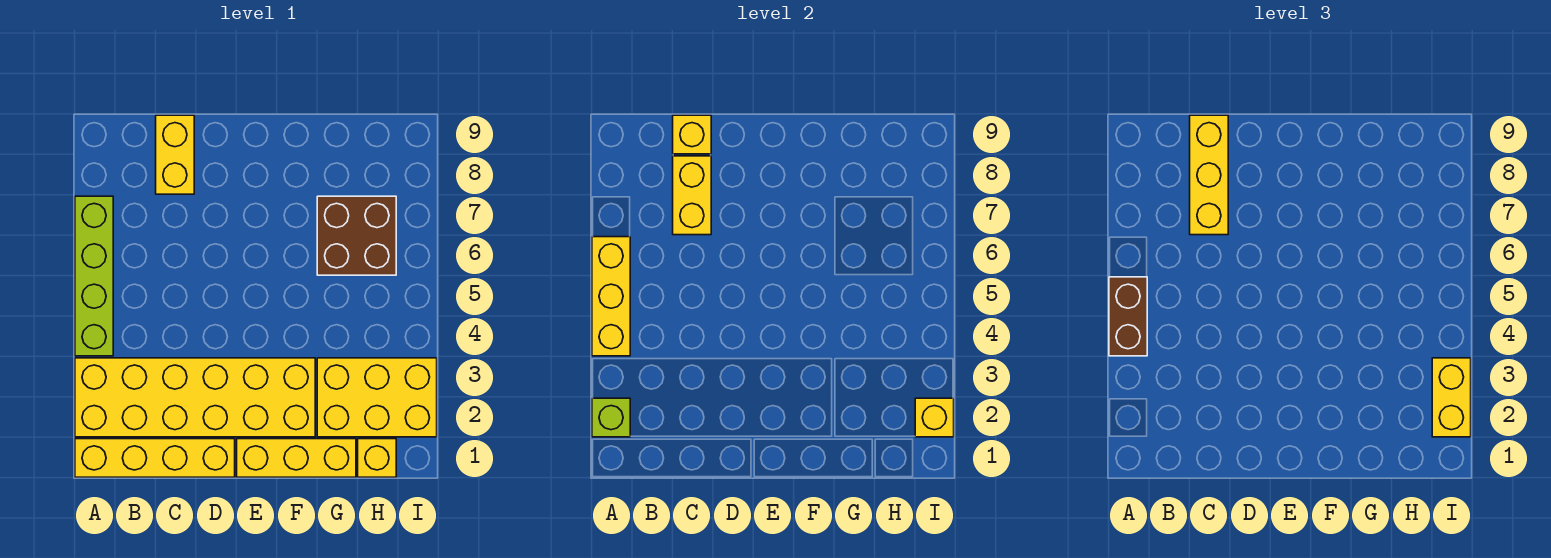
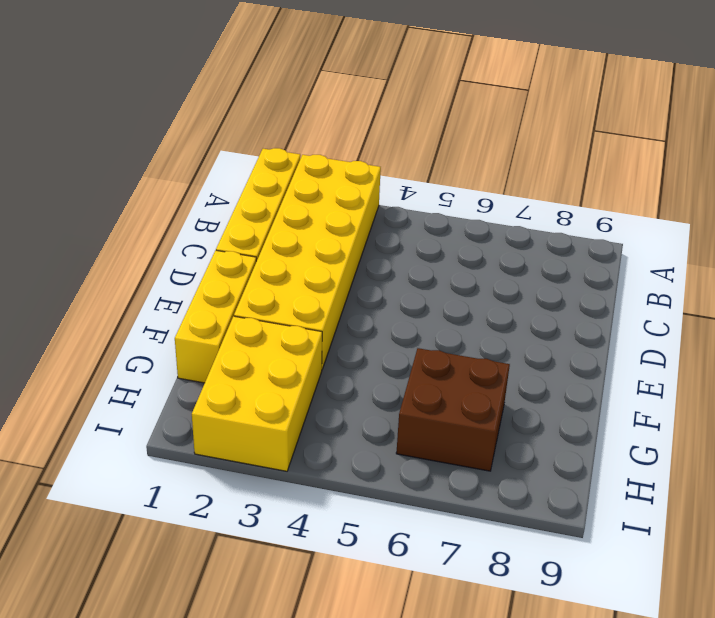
none -> lime 1x4 brick [75,196,113,356]
none -> yellow 1x2 brick [156,115,194,194]
none -> yellow 1x1 brick [358,439,396,477]

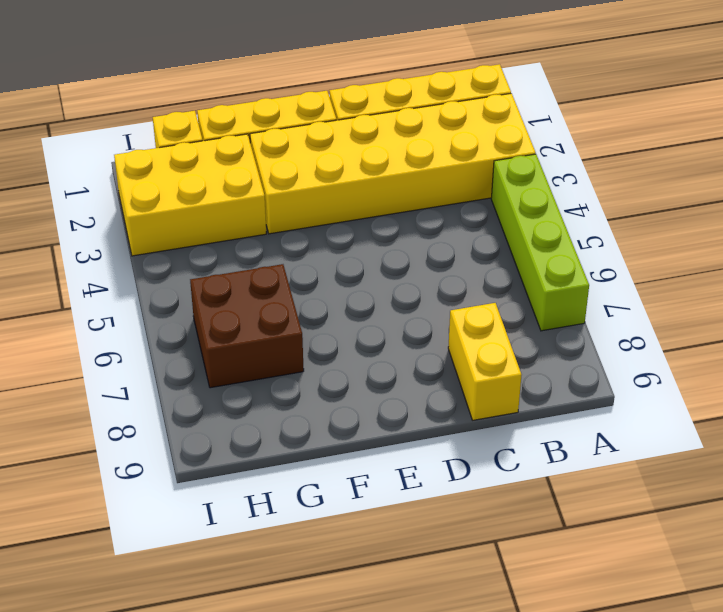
none -> lime 1x1 brick [592,398,630,437]
none -> yellow 1x3 brick [592,237,630,356]
none -> yellow 1x2 brick [673,156,711,235]

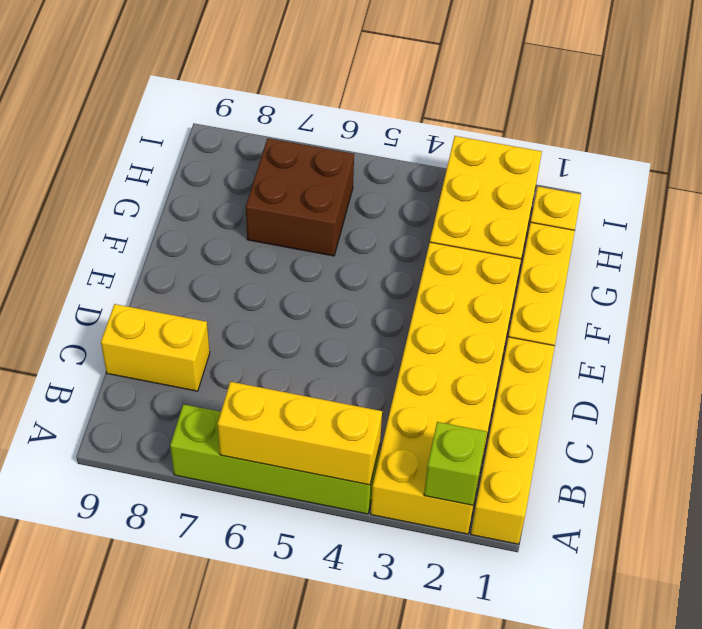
none -> yellow 1x2 brick [673,156,711,235]
none -> yellow 1x1 brick [673,115,711,154]
none -> yellow 1x1 brick [915,398,954,437]

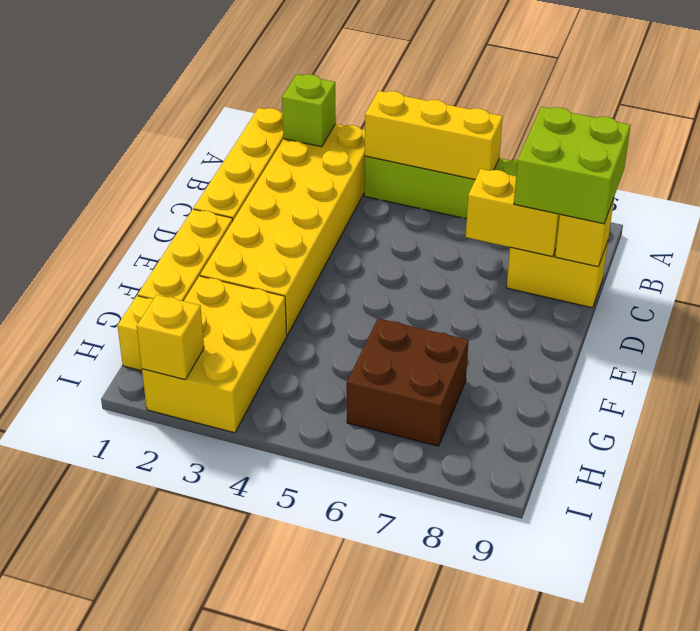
lime 2x2 brick [514,107,631,224] -> yellow 1x3 brick [1190,115,1228,235]
none -> brown 1x2 brick [1109,277,1147,356]
none -> yellow 1x2 brick [1432,358,1471,437]

